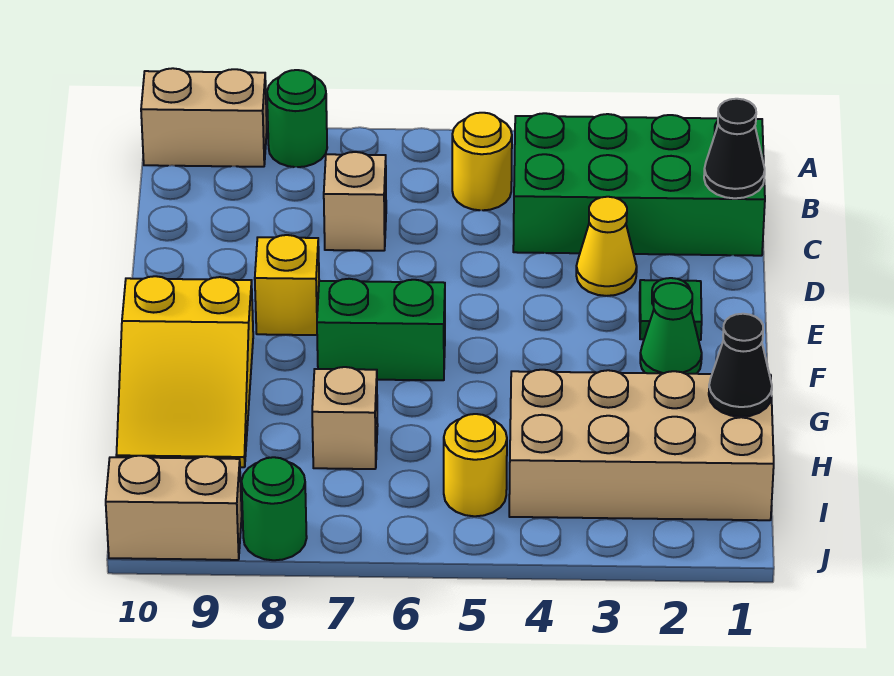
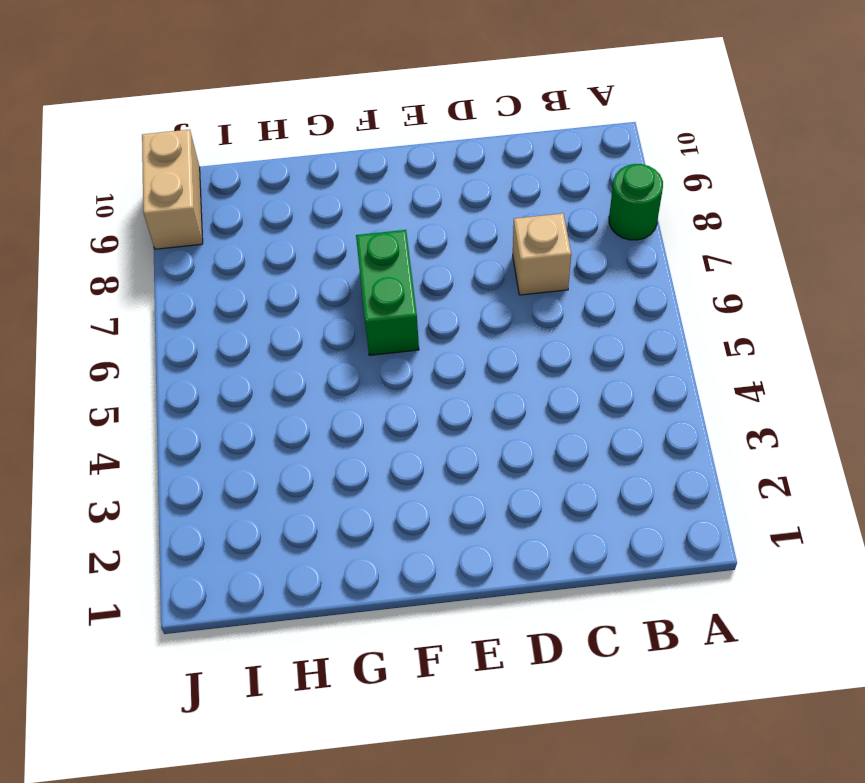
none -> tan 1x2 brick [141,68,267,167]
none -> green 2x4 brick [513,113,765,256]
none -> yellow 1x1 round brick [452,113,512,210]

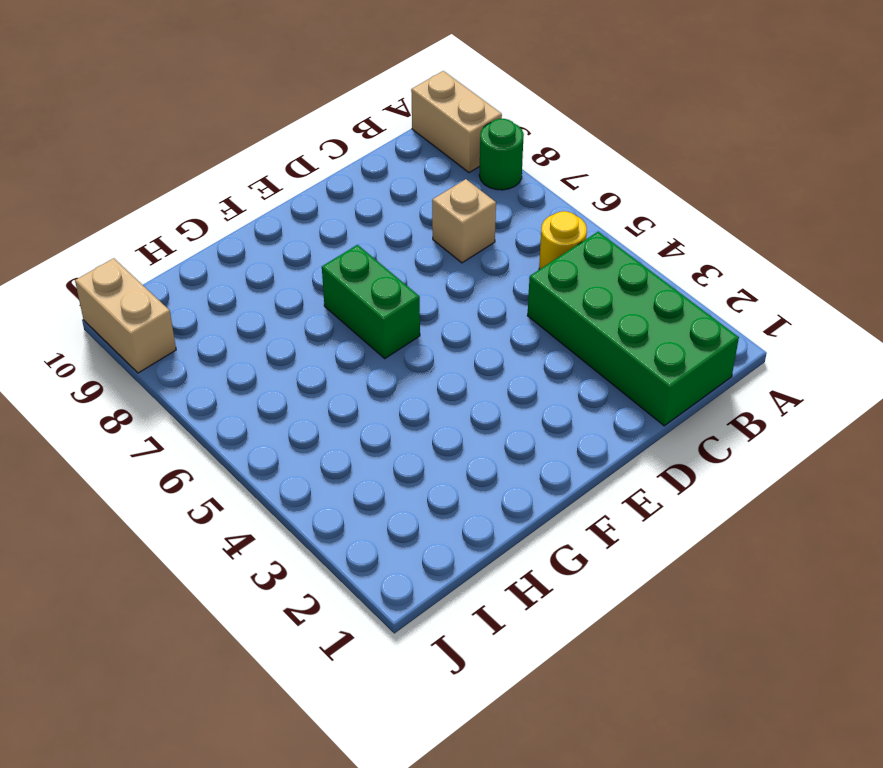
none -> yellow 1x1 cone [576,197,637,296]
none -> green 1x1 plate [640,278,702,340]
none -> yellow 1x1 brick [255,235,319,335]

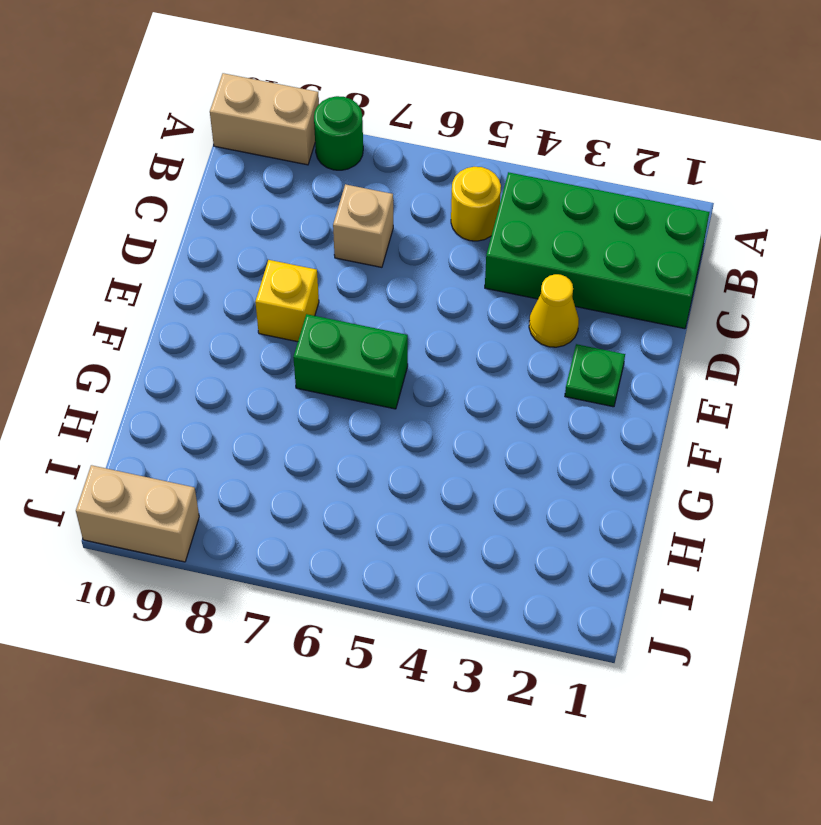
none -> green 1x1 cone [640,283,702,374]
none -> yellow 2x3 slope [116,276,253,467]
none -> tan 2x4 brick [509,370,774,520]

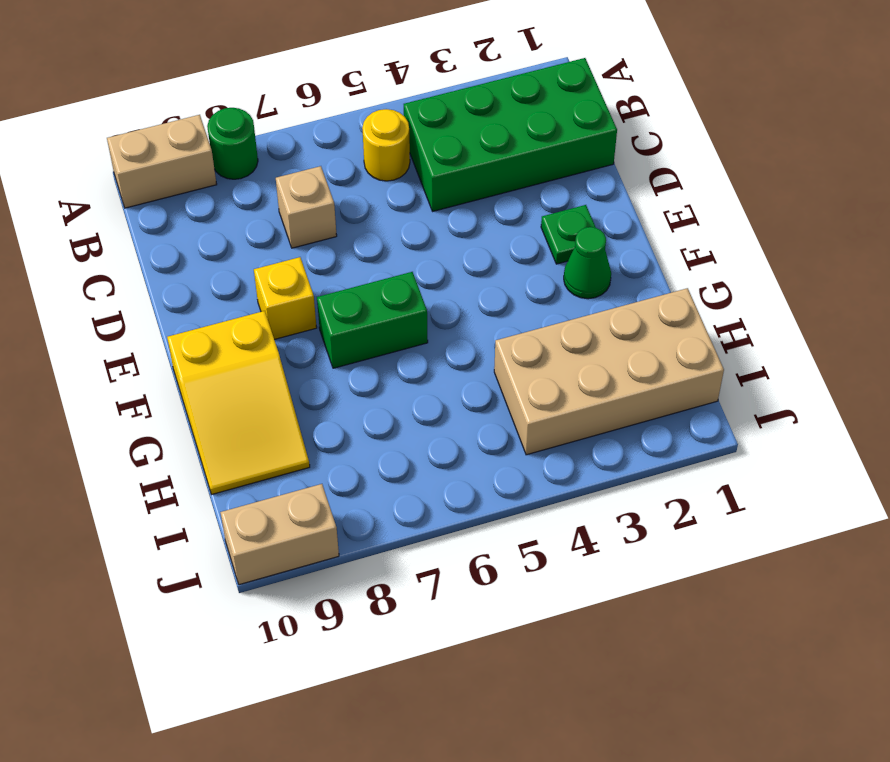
none -> yellow 1x1 cone [576,197,637,296]
none -> tan 1x1 brick [312,367,378,469]
none -> yellow 1x1 round brick [444,414,507,516]

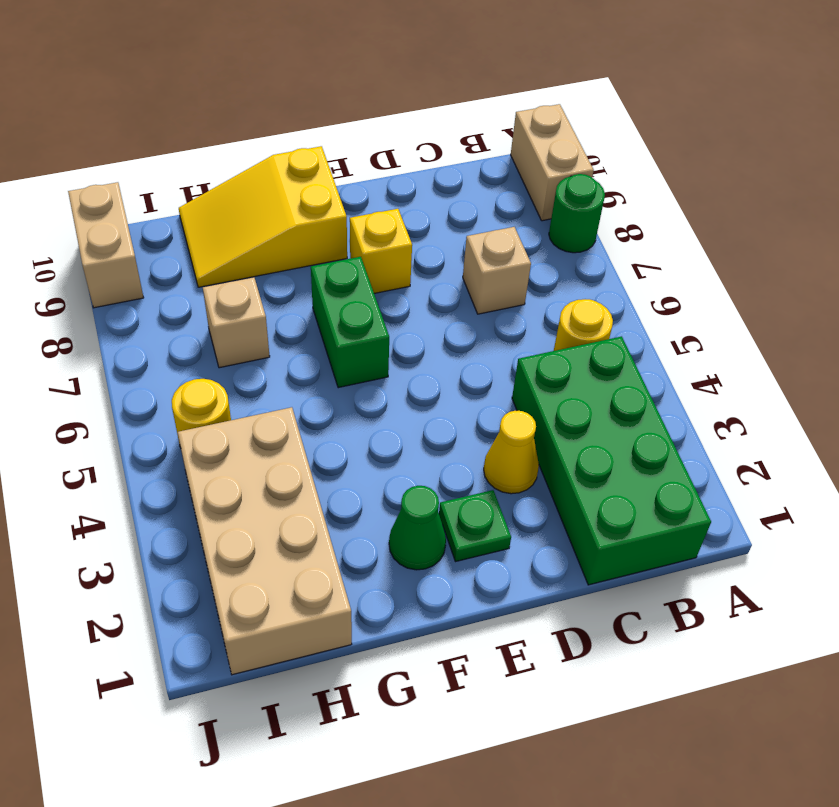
none -> green 1x1 round brick [241,457,307,560]
none -> black 1x1 cone [704,99,765,198]
none -> black 1x1 cone [709,314,772,417]

